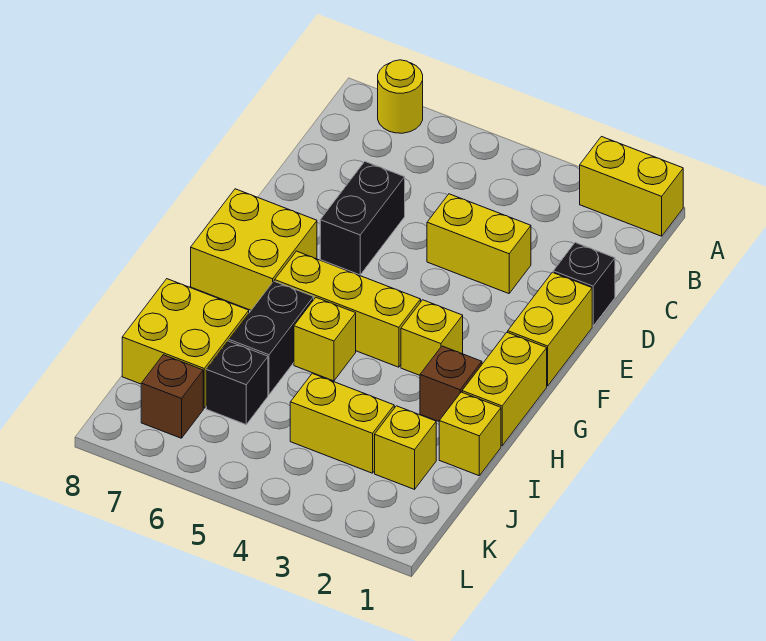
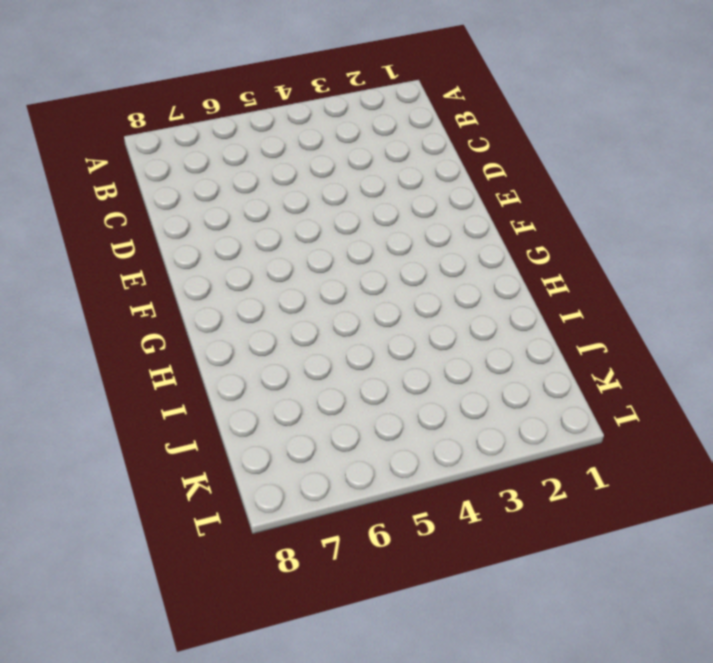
none -> yellow 1x2 brick [580,137,683,236]
none -> yellow 1x1 round brick [378,60,423,133]
none -> black 1x1 brick [553,243,615,326]

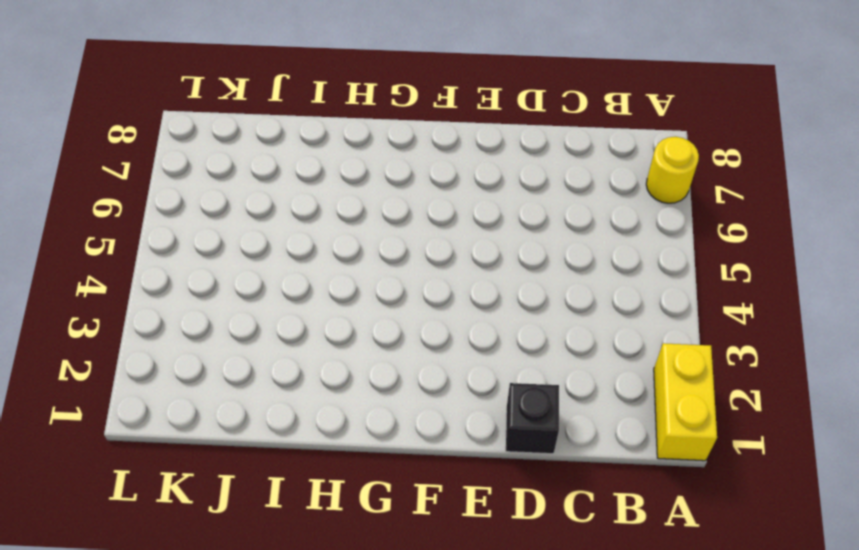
none -> yellow 1x2 brick [427,194,531,294]
none -> black 1x2 brick [320,162,405,275]
none -> yellow 1x2 brick [508,272,592,386]

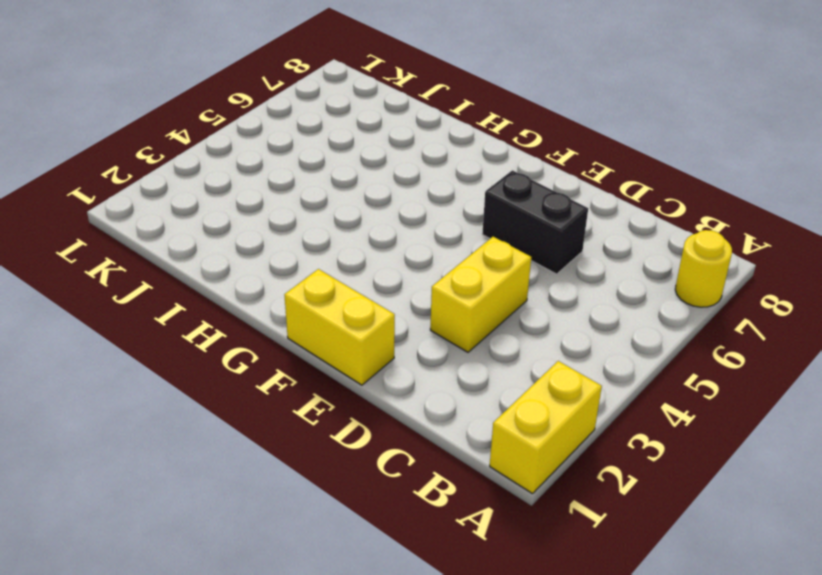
none -> black 1x1 brick [553,243,615,326]
none -> yellow 2x2 brick [191,189,317,310]
none -> yellow 1x2 brick [462,332,547,446]

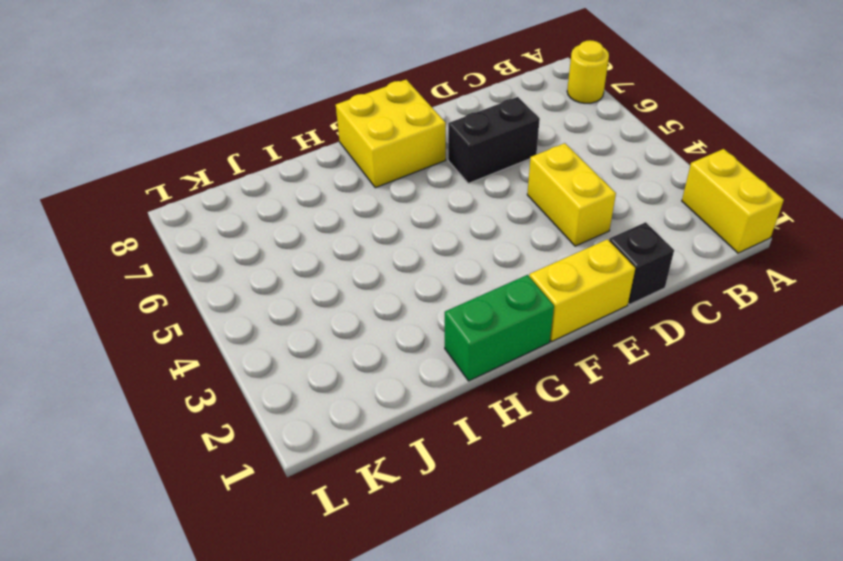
green 1x2 brick [445,275,554,381] -> yellow 1x2 brick [462,332,547,446]
none -> yellow 1x1 brick [401,300,463,375]
none -> yellow 1x3 brick [275,251,421,367]
none -> brown 1x1 brick [420,346,482,421]

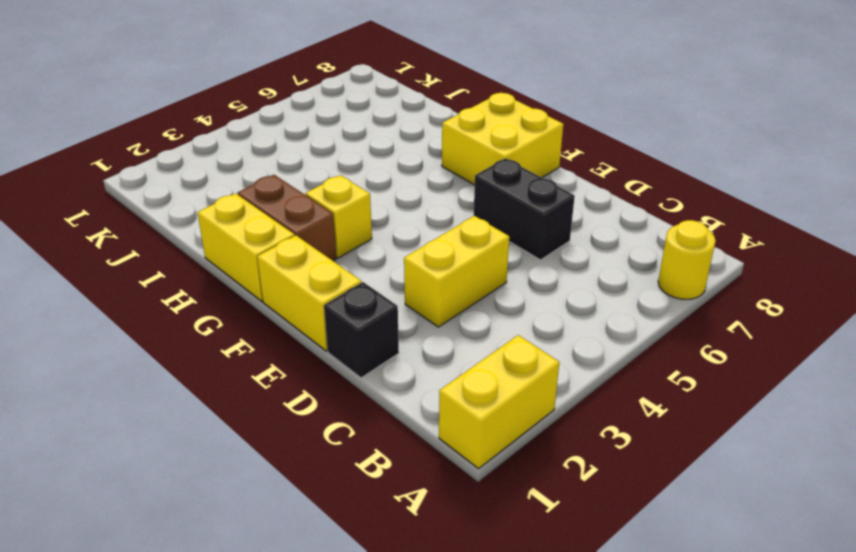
brown 1x2 brick [238,175,336,261] -> brown 1x1 brick [420,346,482,421]
none -> yellow 1x3 brick [275,251,421,367]
none -> yellow 1x1 brick [294,298,356,381]
none -> black 1x2 brick [229,281,314,395]

